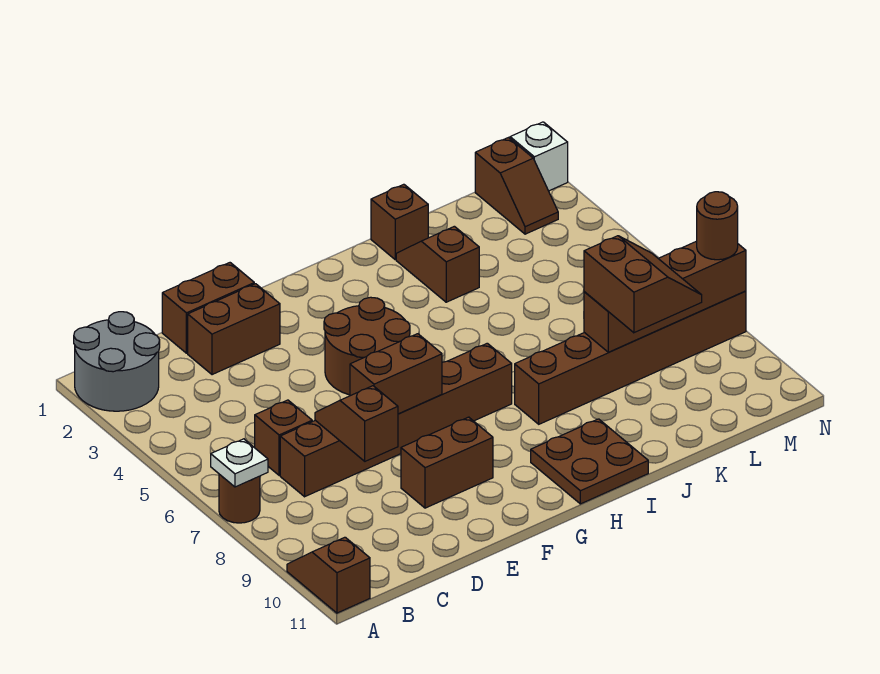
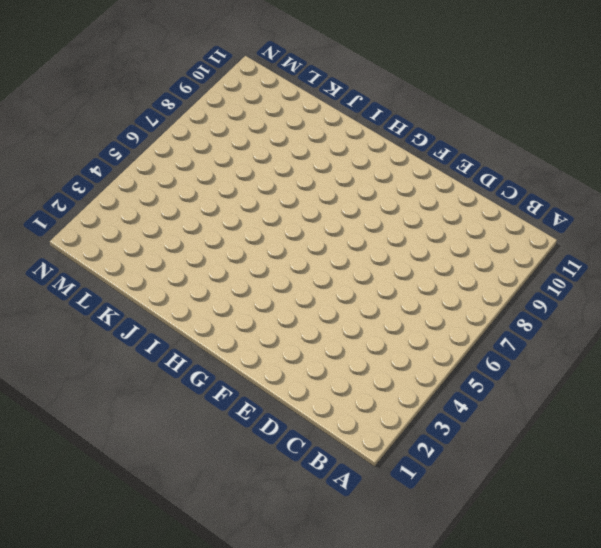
none -> grey 2x2 round brick [74,312,160,411]
none -> brown 1x1 round brick [219,474,260,523]
none -> brown 1x2 slope [287,537,370,613]

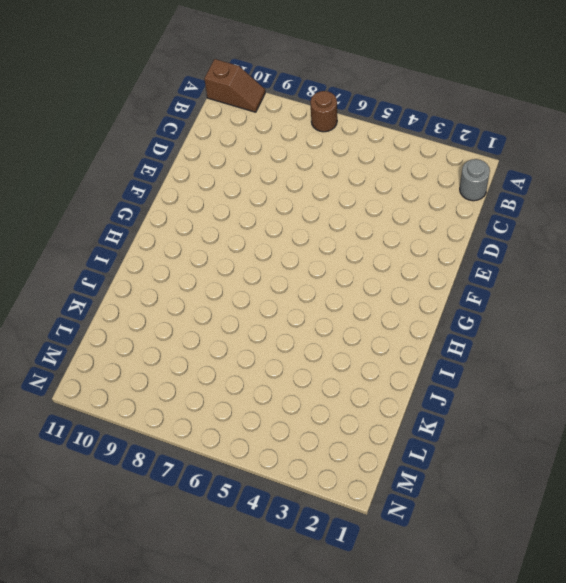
grey 1x1 round brick [460,159,490,201] -> grey 2x2 round brick [74,312,160,411]
none -> brown 1x1 brick [255,400,312,475]
none -> brown 1x6 brick [280,343,512,497]
none -> brown 1x2 brick [162,263,254,353]

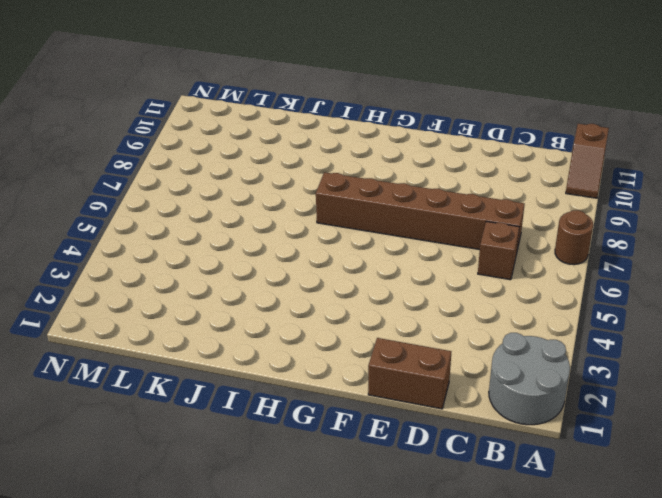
none -> brown 1x2 brick [188,284,280,375]
none -> brown 1x2 brick [401,417,493,508]
none -> brown 2x2 round brick [324,297,410,395]

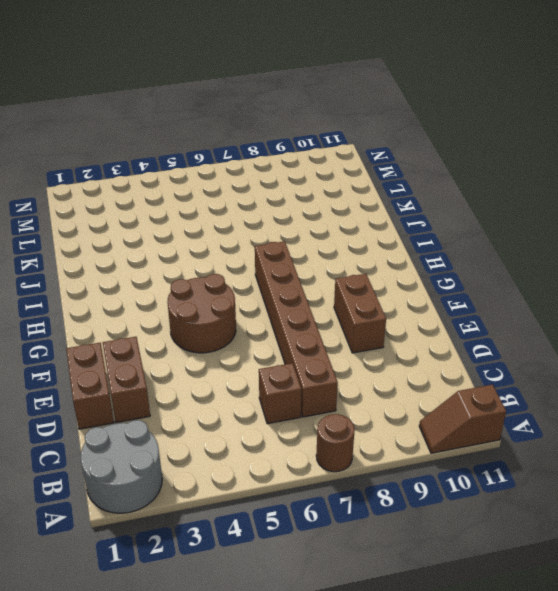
none -> brown 2x2 plate [531,419,648,504]
none -> brown 1x6 brick [515,291,746,424]
none -> brown 1x1 brick [371,184,428,260]

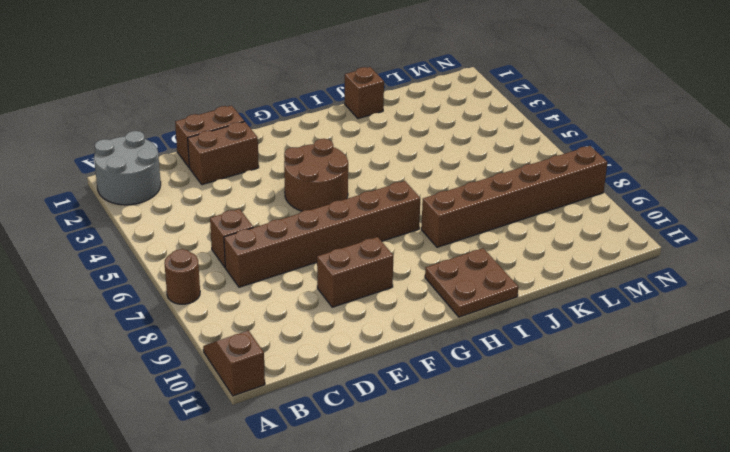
none -> brown 1x2 slope [396,226,479,302]
none -> brown 1x2 slope [475,138,558,234]
none -> white 1x1 brick [510,122,568,191]

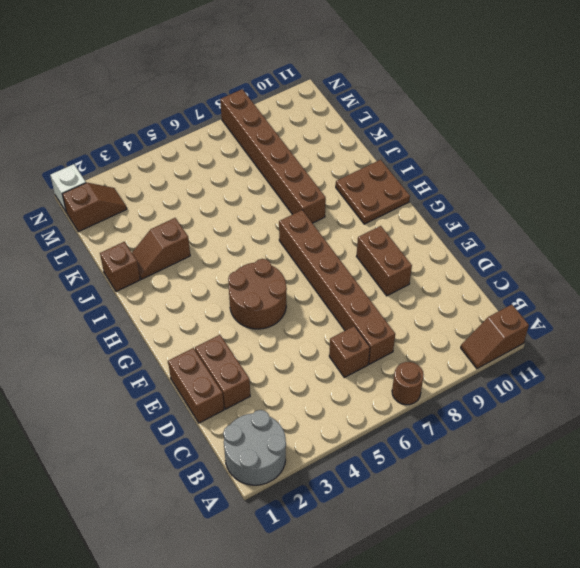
none -> white 1x1 plate [211,439,268,487]
none -> brown 1x2 slope [315,386,398,461]
none -> brown 1x2 brick [350,334,442,414]

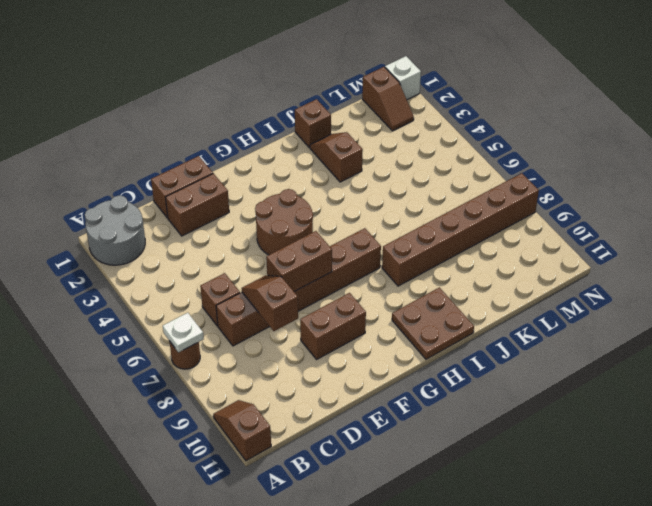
none -> brown 1x4 brick [584,241,746,352]
none -> brown 2x2 slope [584,236,702,333]
none -> brown 1x1 round brick [697,192,738,260]

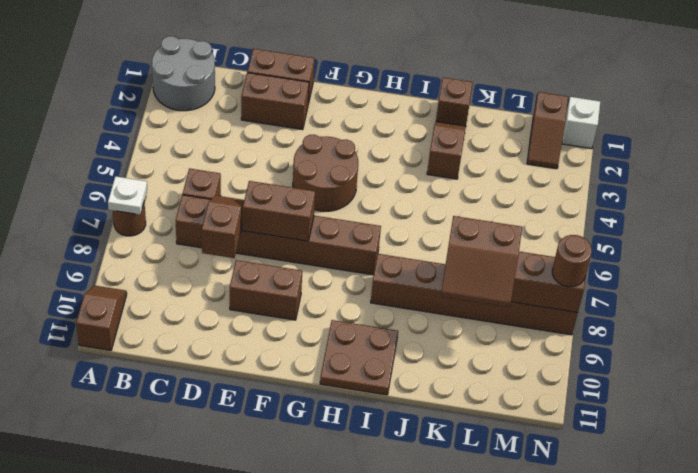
brown 2x2 slope [441,216,522,307] -> brown 2x2 slope turned to [584,236,702,333]

